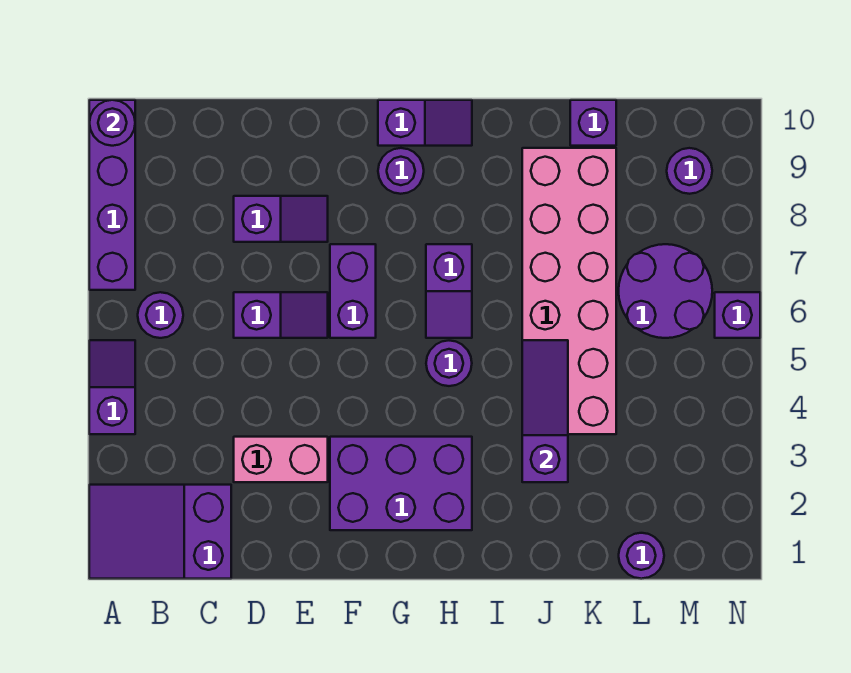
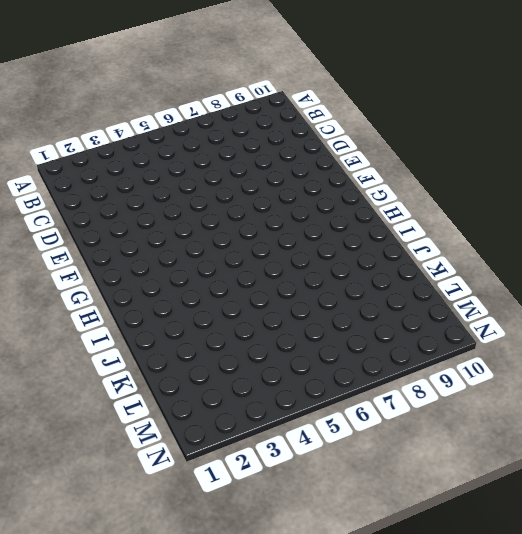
none -> purple 2x3 slope [89,485,231,579]
none -> purple 1x2 slope [89,340,135,434]
none -> purple 1x4 brick [89,100,135,290]

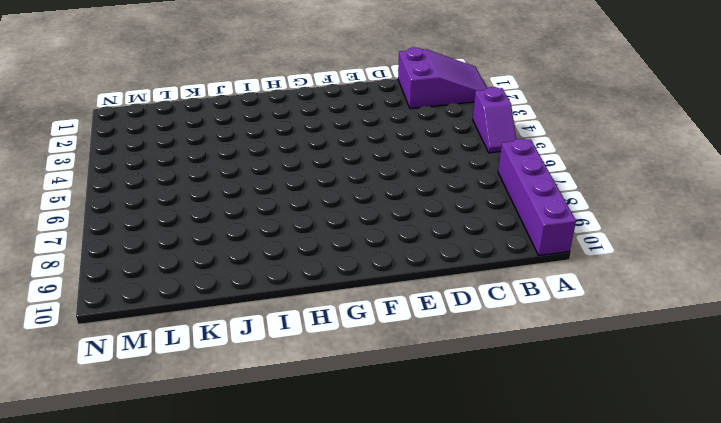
none -> purple 1x1 round brick [138,292,183,338]
none -> pink 1x2 brick [234,437,328,482]
none -> purple 1x2 slope [234,292,328,338]

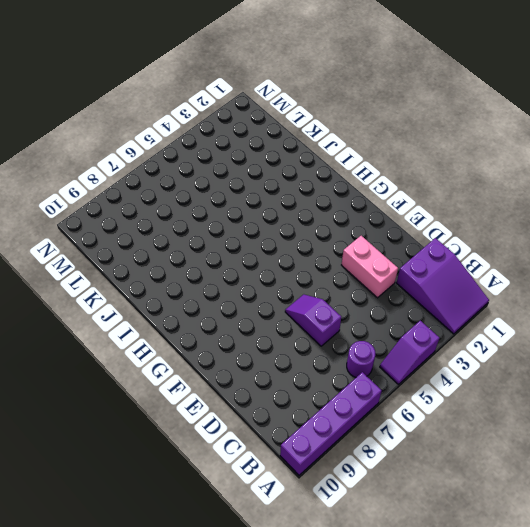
none -> purple 1x2 slope [234,196,328,242]
none -> purple 2x3 brick [330,437,472,530]
none -> purple 1x2 brick [330,244,376,338]

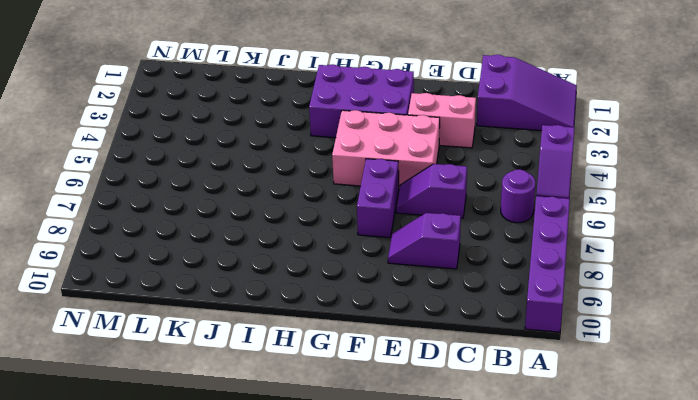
pink 2x3 brick [332,110,440,189] -> none
none -> purple 1x1 round brick [378,148,424,194]
none -> purple 1x2 slope [378,100,472,146]
none -> purple 1x1 round brick [426,341,472,386]

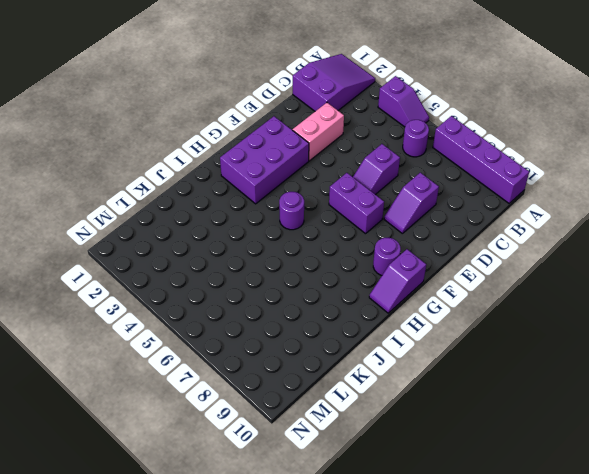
none -> purple 1x2 slope [426,244,472,338]
none -> pink 2x6 brick [522,148,616,434]
none -> purple 1x1 brick [570,100,616,146]

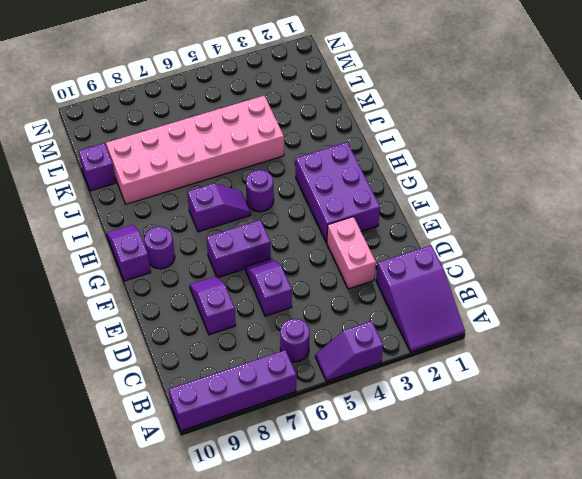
none -> purple 1x1 round brick [619,533,664,579]
none -> purple 2x2 round brick [619,244,712,338]
none -> purple 1x1 round brick [667,148,712,194]

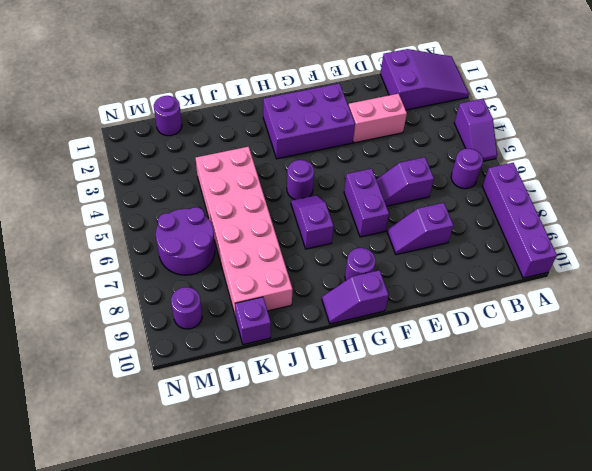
none -> purple 1x1 brick [715,292,760,338]
none -> purple 1x1 round brick [89,100,135,146]
none -> purple 1x3 slope [522,340,568,482]

